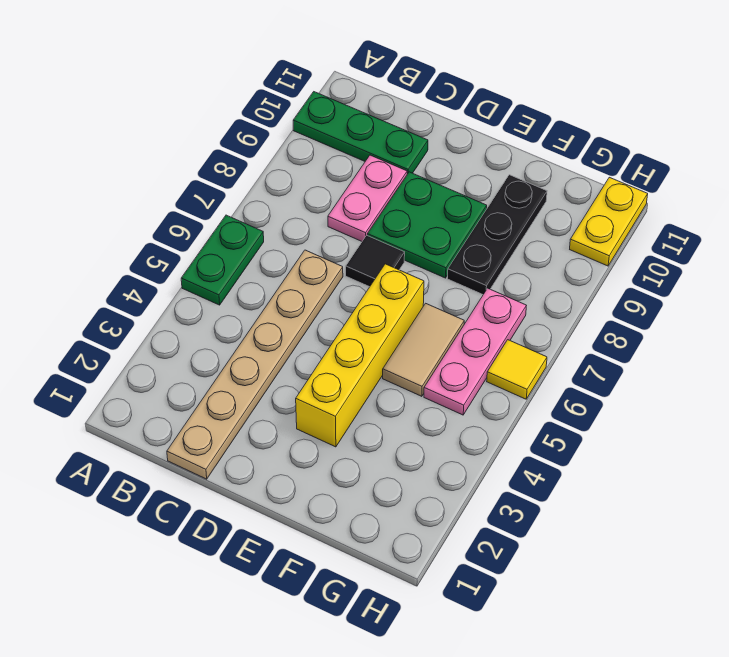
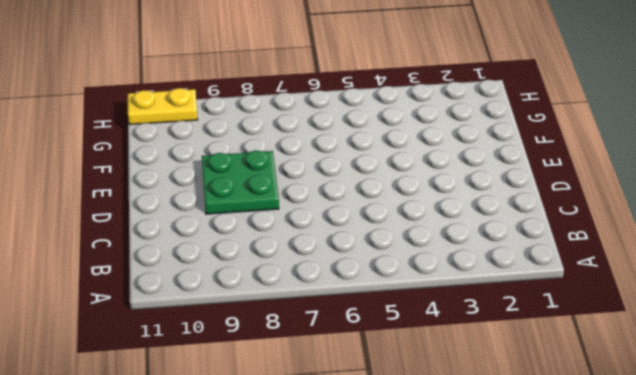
none -> green 1x2 plate [181,215,264,305]
none -> green 1x3 plate [293,92,428,174]
none -> tan 1x6 plate [167,250,343,479]

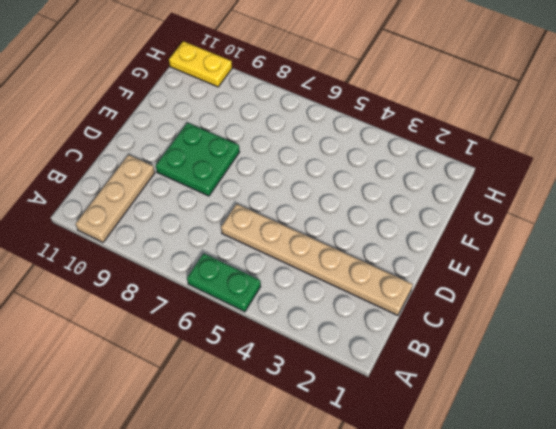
tan 1x3 plate [76,155,155,242] -> green 1x3 plate [293,92,428,174]
none -> pink 1x2 plate [328,155,407,241]
none -> black 1x1 tile [346,235,405,287]
none -> yellow 1x4 brick [296,264,424,447]

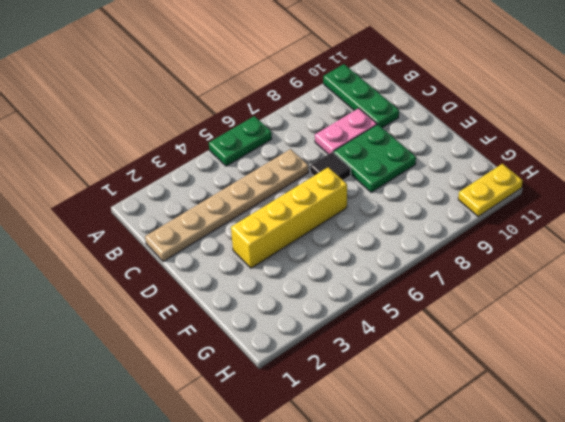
none -> tan 1x2 tile [383,303,464,396]
none -> black 1x3 plate [447,175,547,294]
none -> pink 1x3 plate [424,288,526,415]

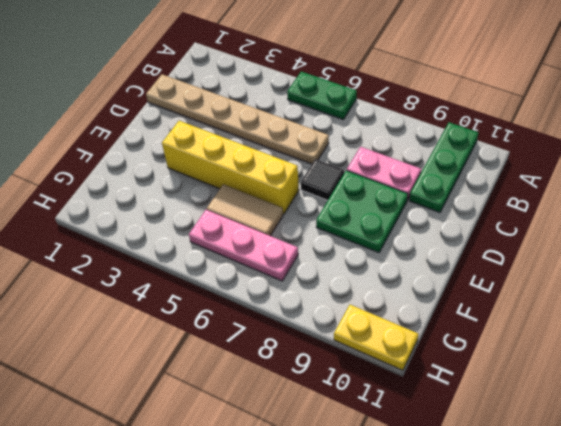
none -> black 1x3 plate [447,175,547,294]
none -> yellow 1x1 tile [487,340,547,399]

